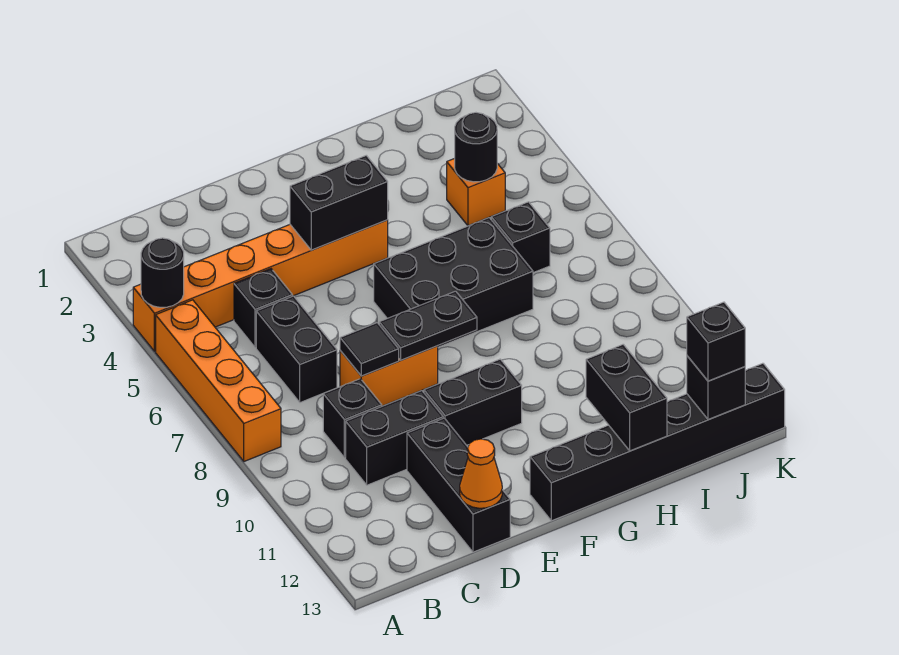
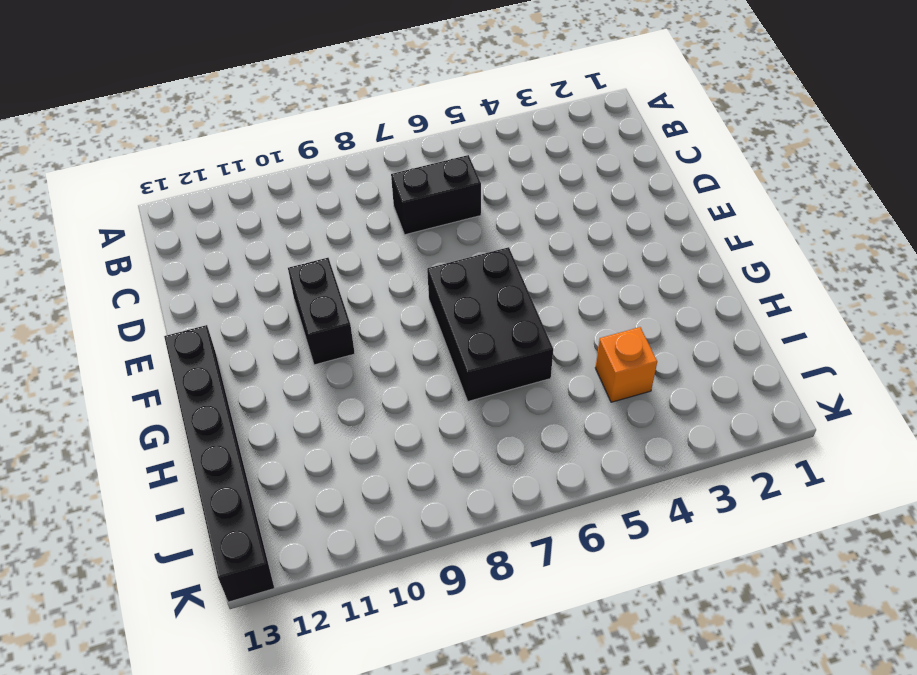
none -> orange 1x6 brick [133,220,388,351]
none -> orange 1x4 brick [156,300,281,461]
none -> black 1x1 brick [234,269,292,348]

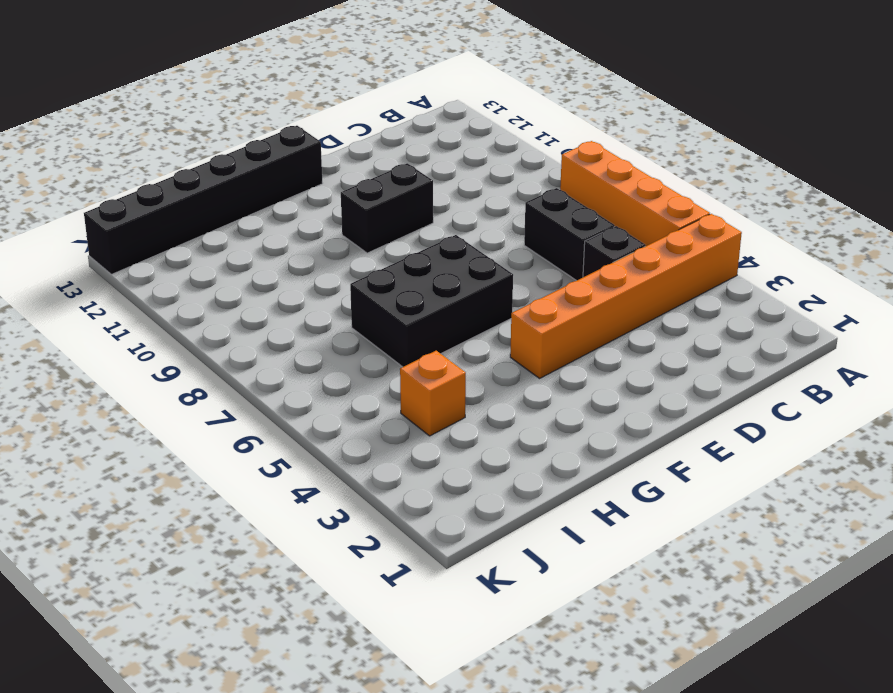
none -> black 1x1 brick [323,379,382,458]
none -> black 1x2 brick [346,391,443,485]
none -> orange 1x2 brick [340,346,438,406]

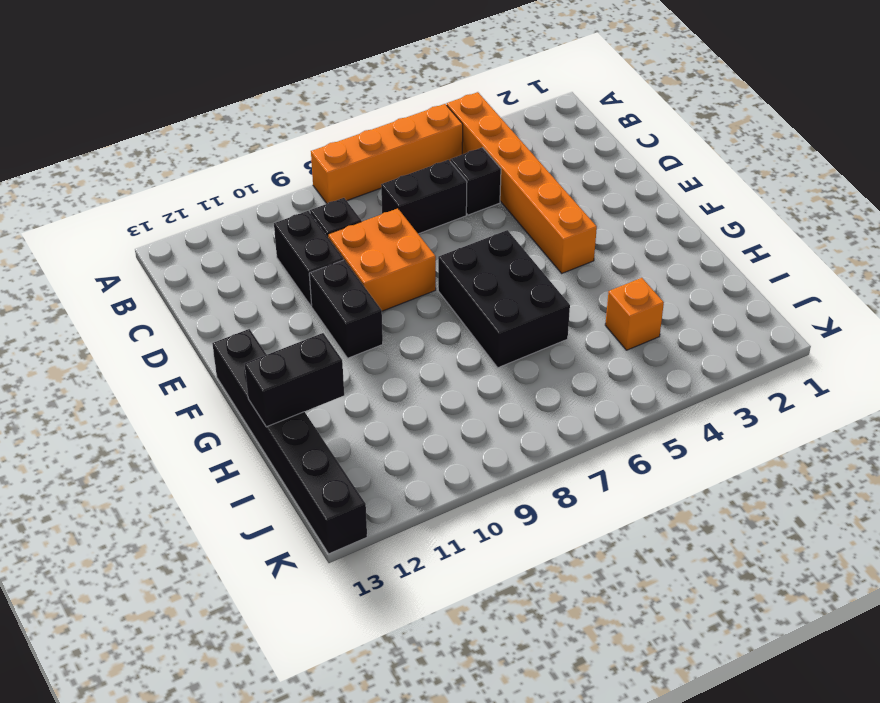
orange 2x2 brick [328,208,436,311] -> orange 1x2 brick [340,346,438,406]
none -> black 1x3 brick [407,418,510,552]
none -> black 1x1 brick [491,202,550,273]
none -> black 1x1 round brick [141,238,184,307]

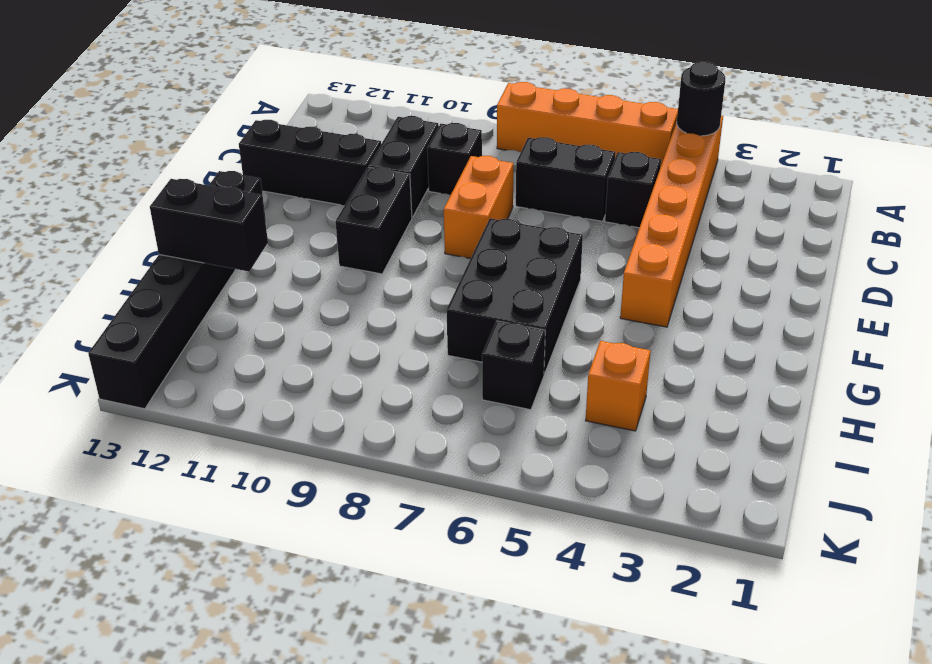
none -> black 1x1 tile [340,323,399,376]
none -> orange 1x1 cone [460,439,502,508]
none -> black 1x2 brick [290,155,388,250]

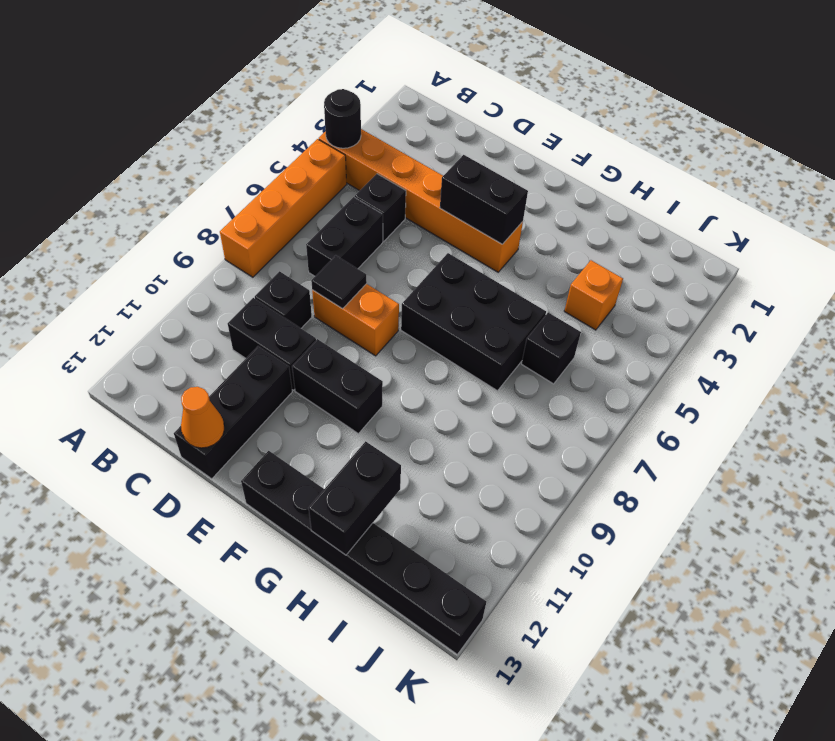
none -> black 1x2 plate [379,291,477,360]
none -> black 1x1 round brick [455,113,497,182]
none -> black 1x1 brick [687,356,746,419]

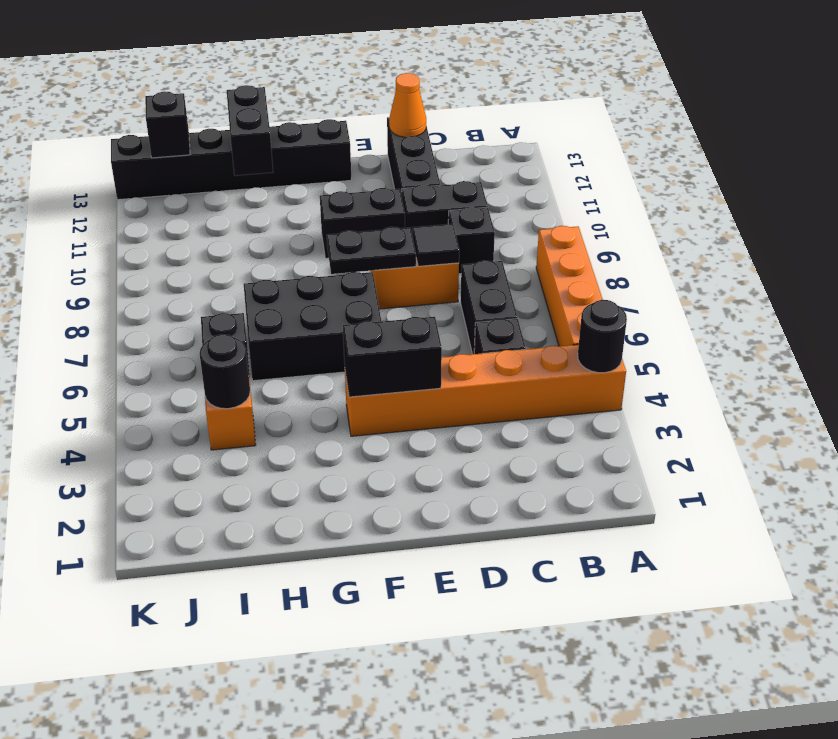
none -> black 1x1 brick [687,302,745,381]

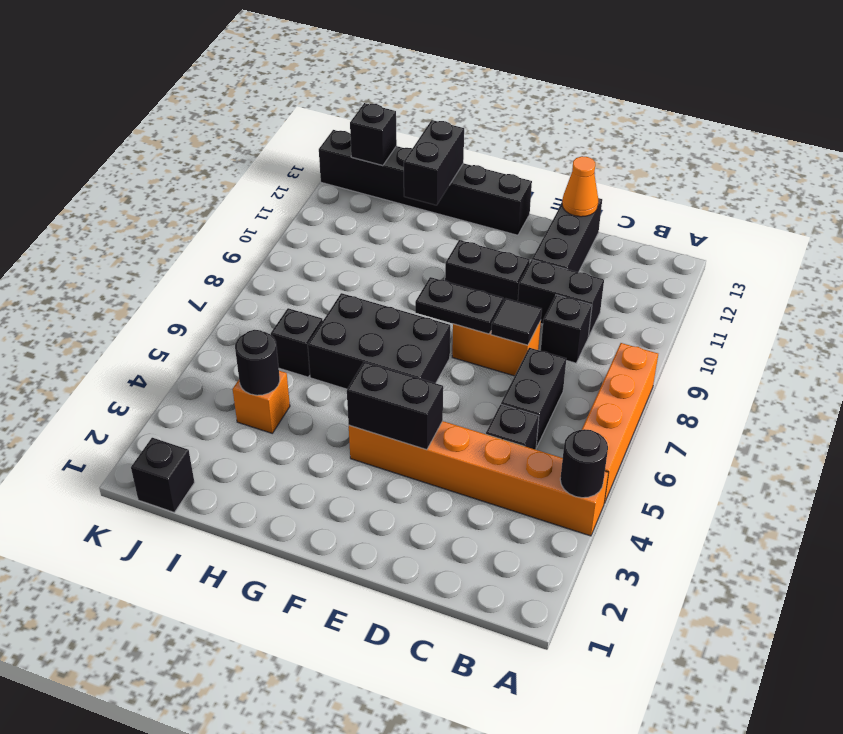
black 1x1 brick [131,438,194,512] -> black 1x1 brick moved to [687,302,745,381]

